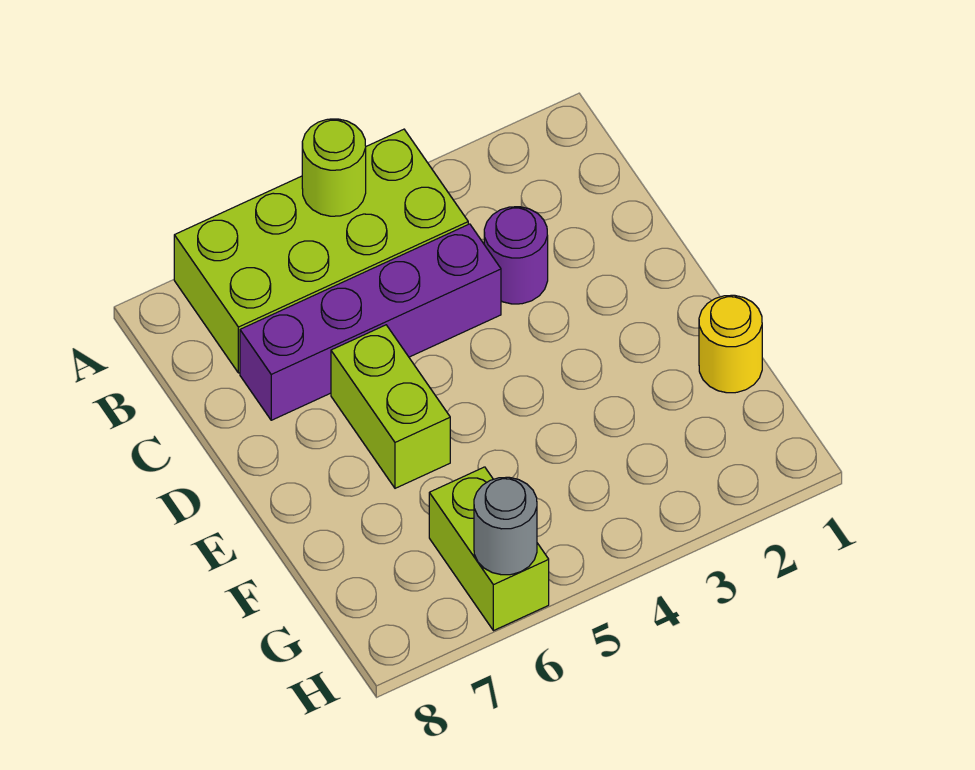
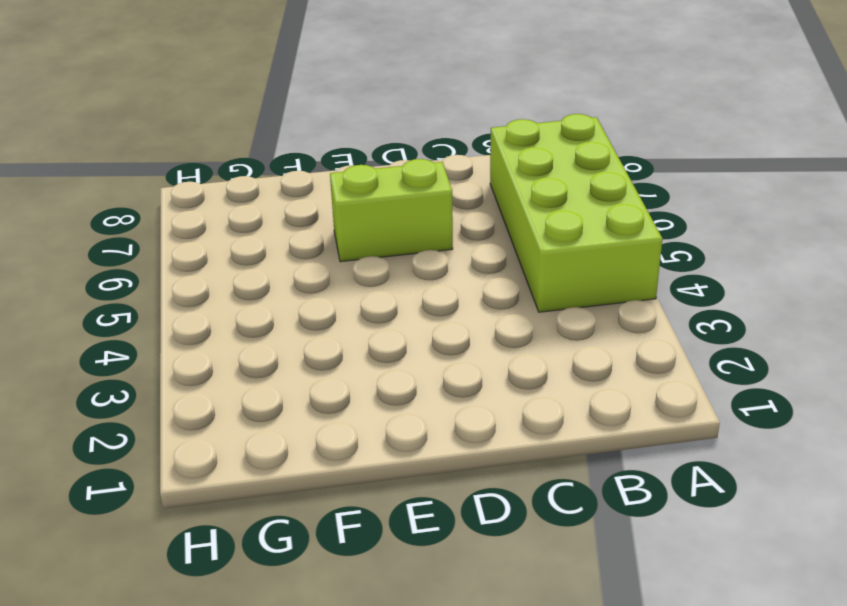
none -> purple 1x1 round brick [484,207,548,304]
none -> purple 1x4 brick [240,224,501,420]

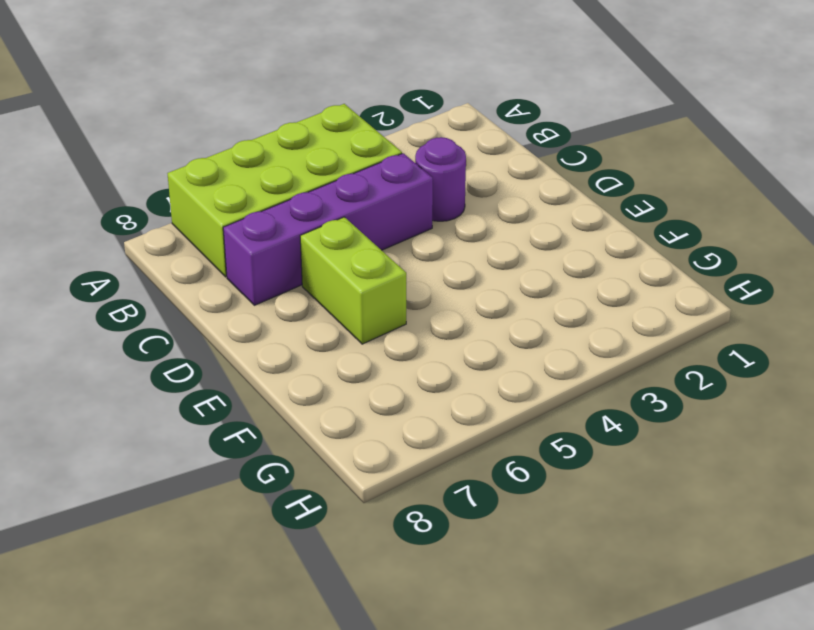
none -> yellow 1x1 round brick [699,295,762,393]
none -> lime 1x2 brick [429,467,549,631]

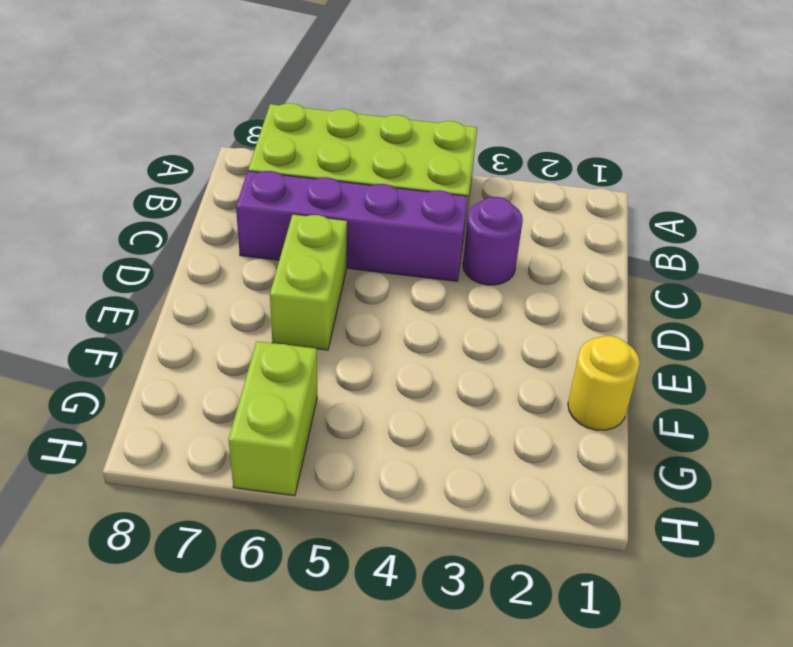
none -> lime 1x1 round brick [302,119,366,216]
none -> grey 1x1 round brick [474,477,537,575]

